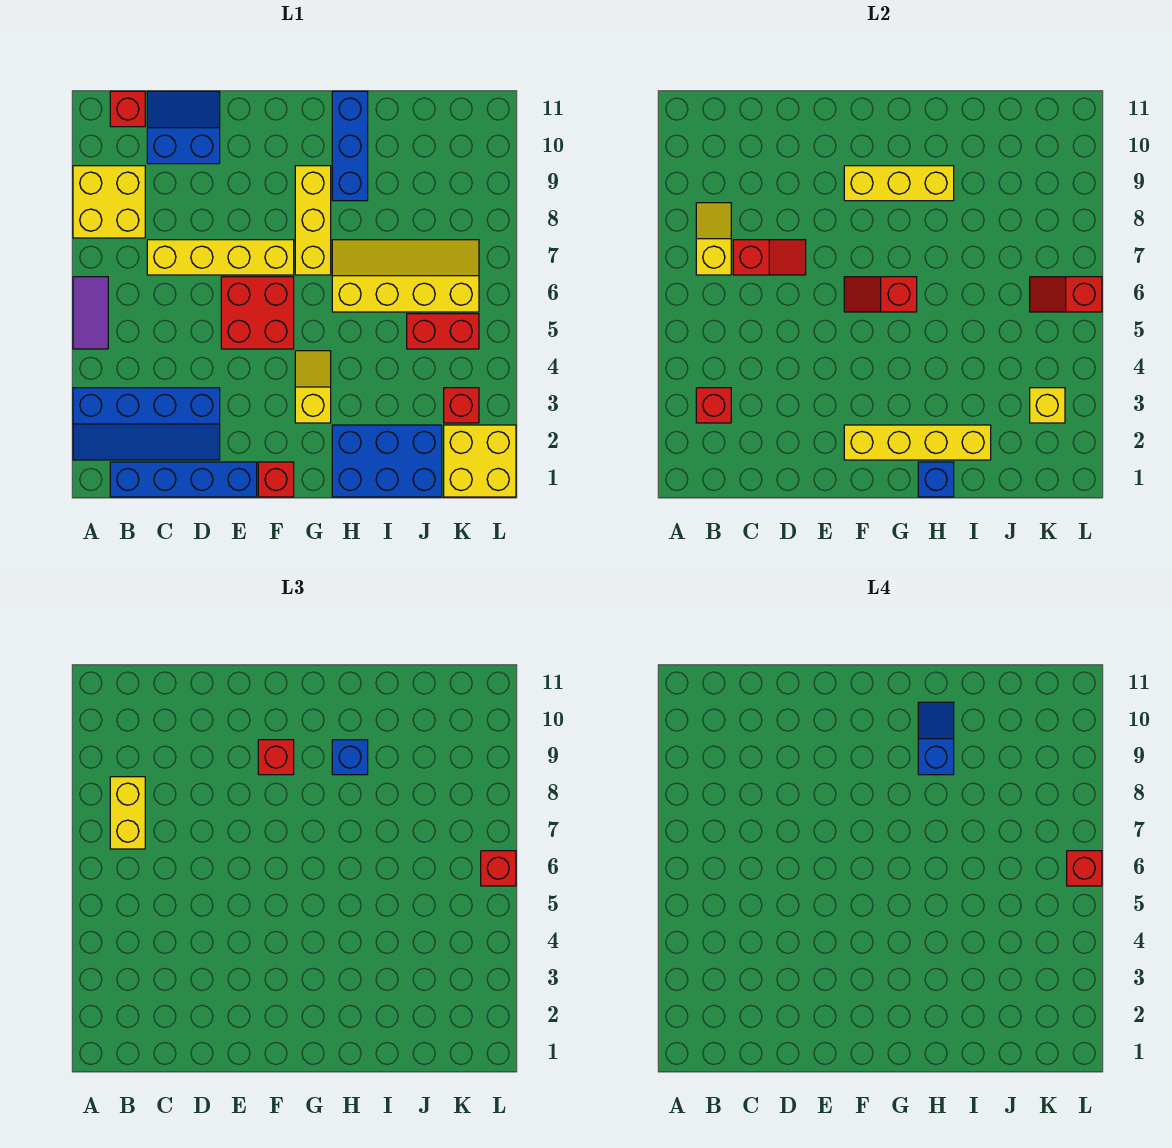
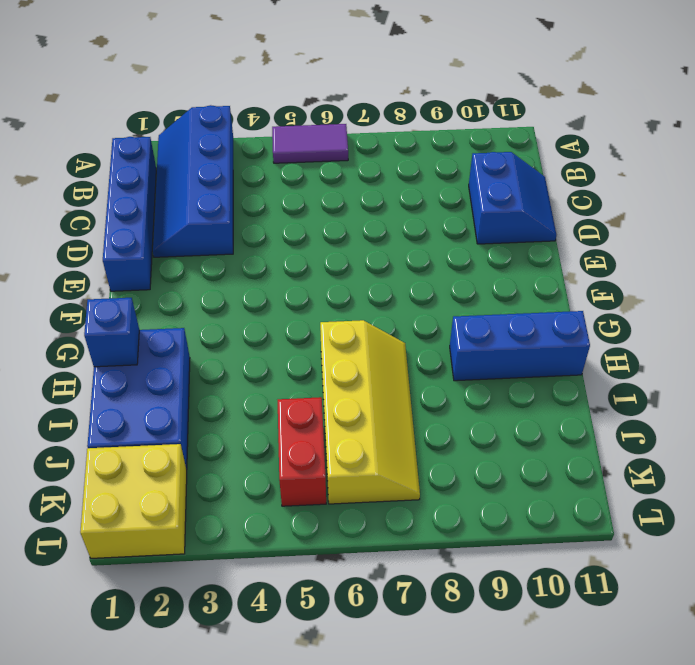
none -> yellow 2x2 brick [73,166,145,238]
none -> red 1x1 brick [110,91,145,127]
none -> yellow 1x4 brick [147,240,294,275]
none -> red 2x2 brick [221,277,294,349]

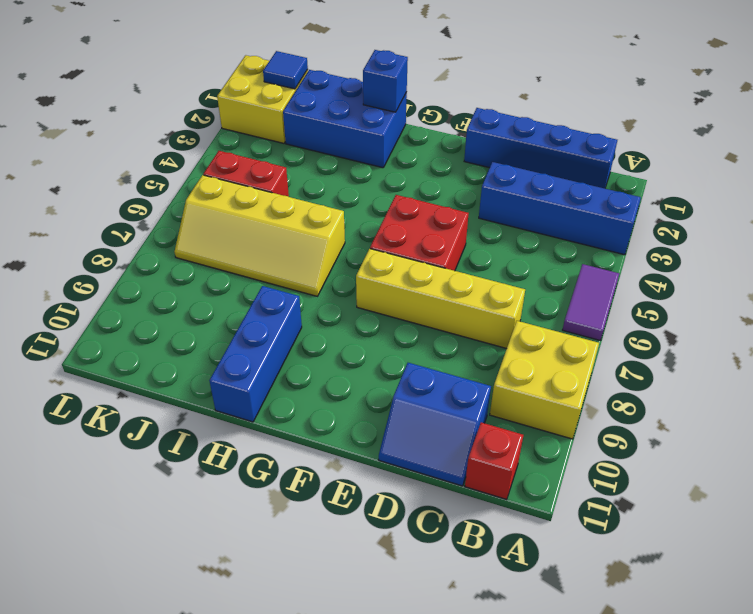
blue 1x1 tile [263,51,308,89] -> none
none -> red 1x1 brick [258,462,294,497]
none -> yellow 1x2 slope [295,351,331,423]
none -> yellow 1x3 brick [295,166,331,275]
none -> red 1x1 brick [444,388,479,423]

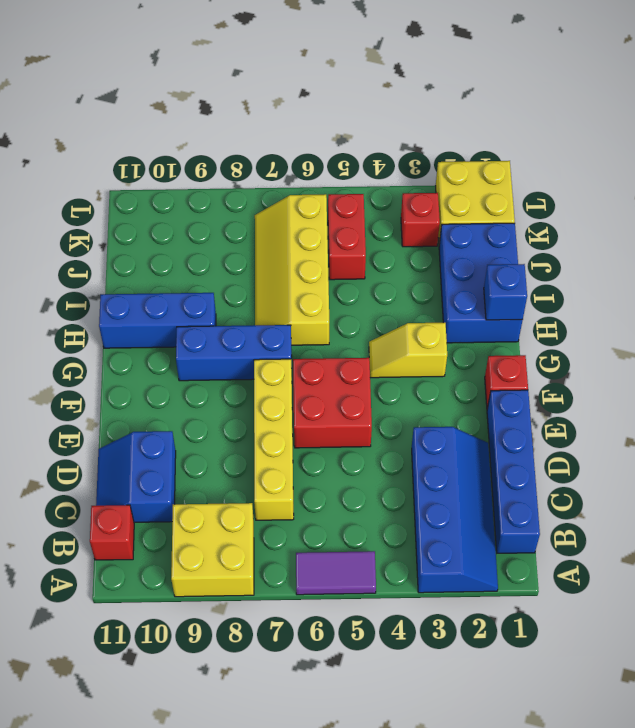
blue 1x3 brick [176,325,292,381] -> yellow 1x3 brick [295,166,331,275]
none -> red 1x1 brick [696,388,731,423]
none -> yellow 1x2 slope [696,203,731,275]
none -> red 1x2 slope [733,240,806,275]
none -> yellow 1x4 brick [844,425,991,460]

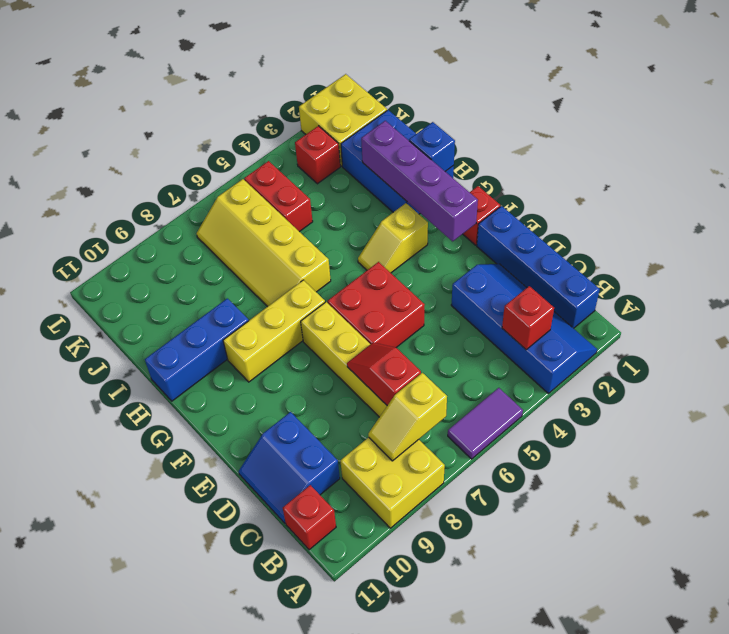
purple 1x4 brick [361,121,478,241] -> yellow 1x4 brick [844,425,991,460]
none -> red 1x2 slope [844,277,917,312]
none -> yellow 1x3 brick [844,166,954,201]
none -> yellow 1x1 brick [1030,388,1065,423]
none -> red 1x2 slope [1030,277,1102,312]

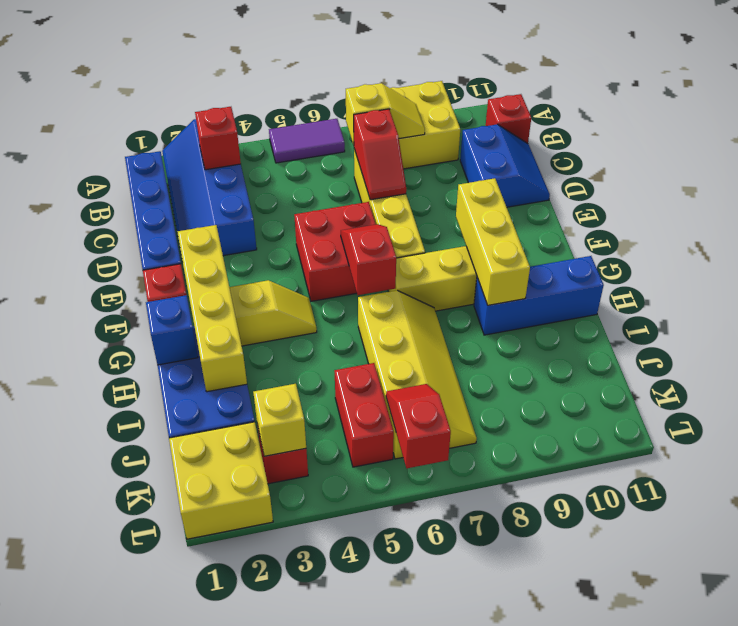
none -> yellow 1x2 brick [110,777,145,849]
none -> red 1x1 brick [258,740,294,775]
none -> blue 1x1 brick [332,740,368,775]
none -> red 1x1 brick [481,851,516,886]

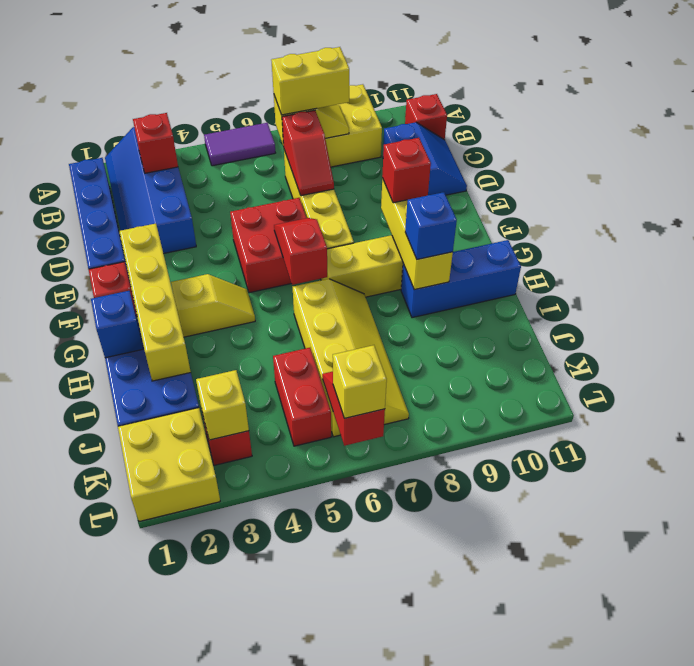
yellow 1x1 brick [333,345,387,418] -> red 1x1 brick [481,851,516,886]
none -> blue 1x2 slope [918,702,954,775]
none -> red 1x1 brick [1067,851,1102,886]

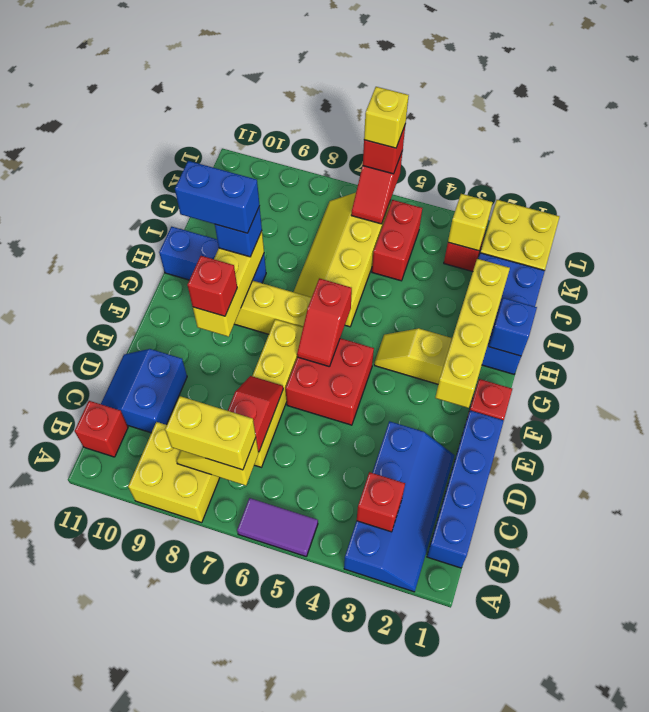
blue 1x2 brick [175,161,260,233] -> blue 1x2 slope [918,702,954,775]
yellow 1x1 brick [364,87,409,148] -> red 1x1 brick [1067,851,1102,886]

